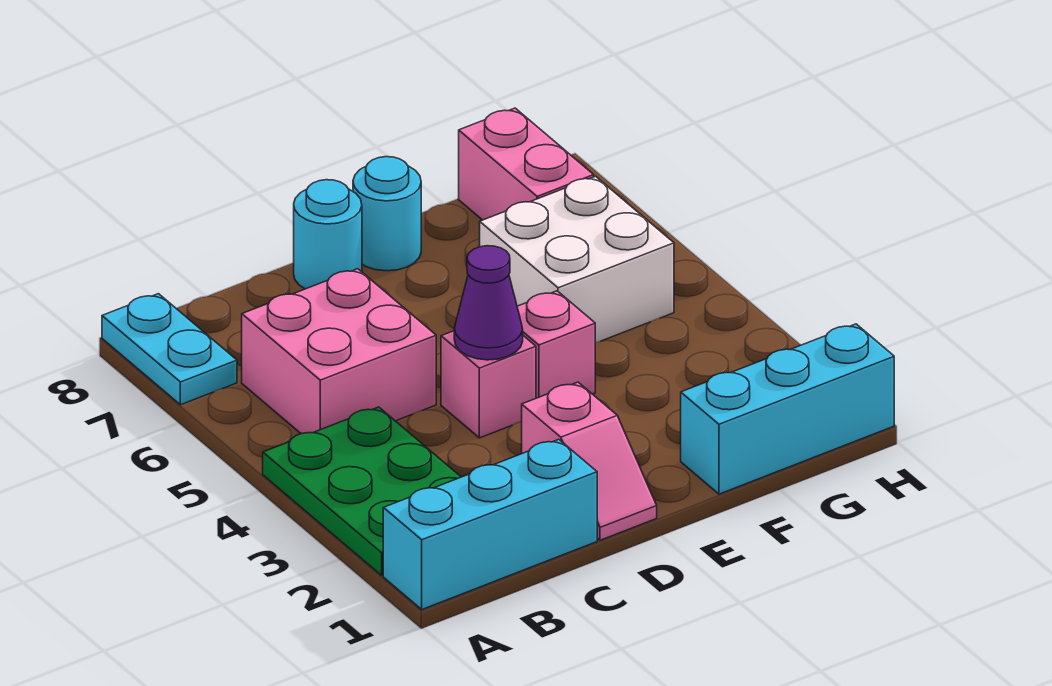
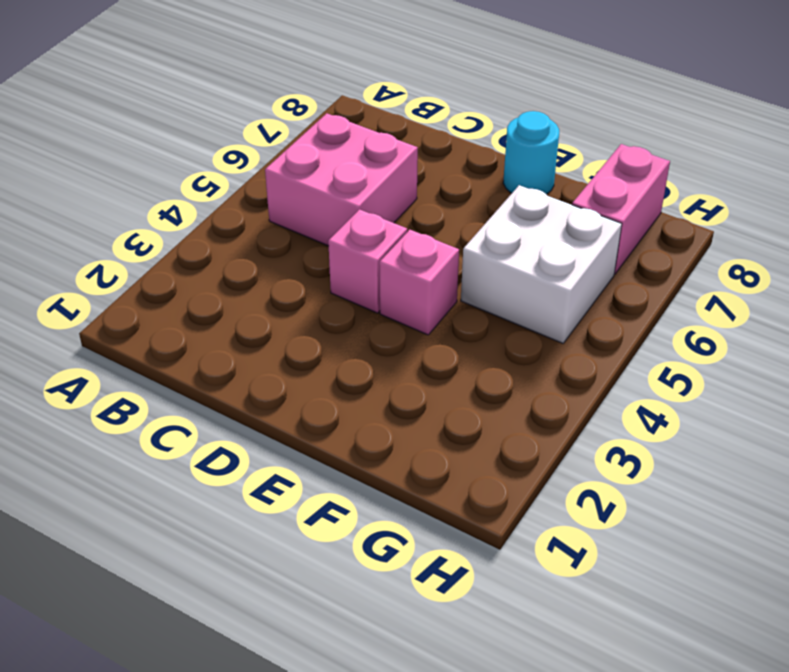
none -> cyan 1x3 brick [383,439,597,609]
none -> green 2x3 plate [263,407,461,575]
none -> cyan 1x2 plate [102,294,237,405]

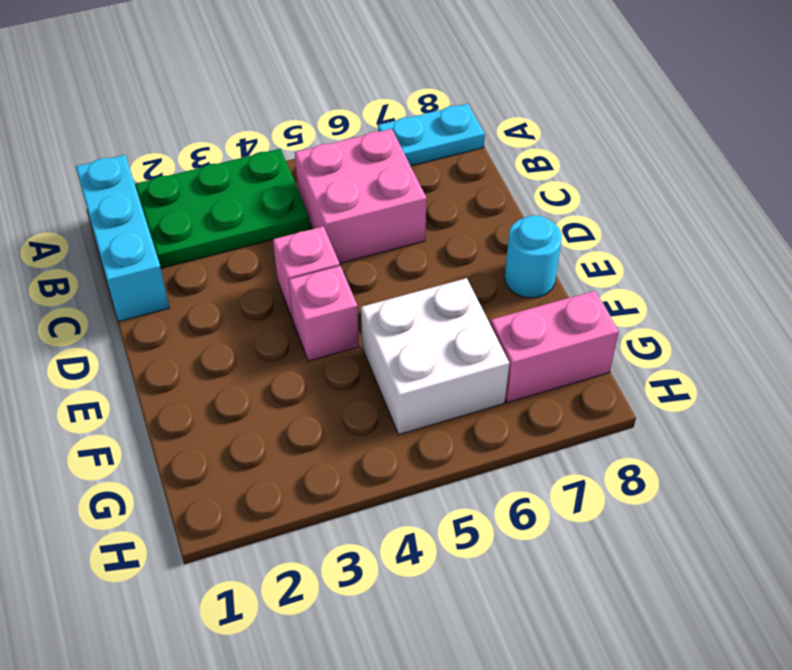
none -> pink 1x2 slope [522,382,657,540]
none -> cyan 1x1 round brick [294,180,362,289]
none -> cyan 1x3 brick [681,324,894,494]

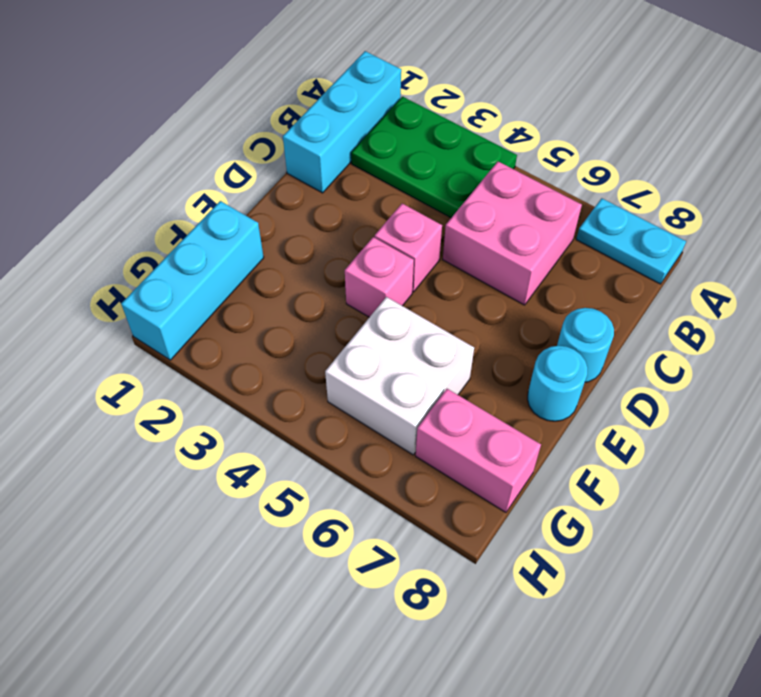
none -> pink 1x2 slope [522,382,657,540]
none -> purple 1x1 cone [454,246,523,360]

